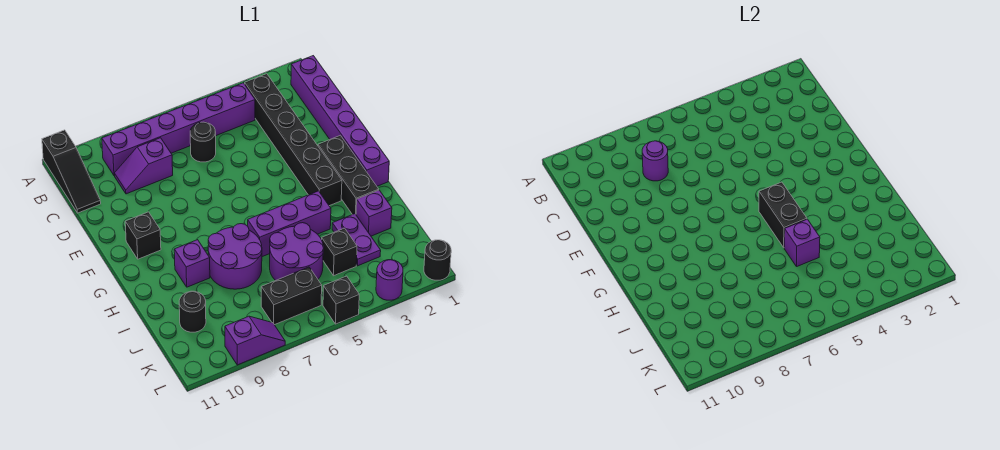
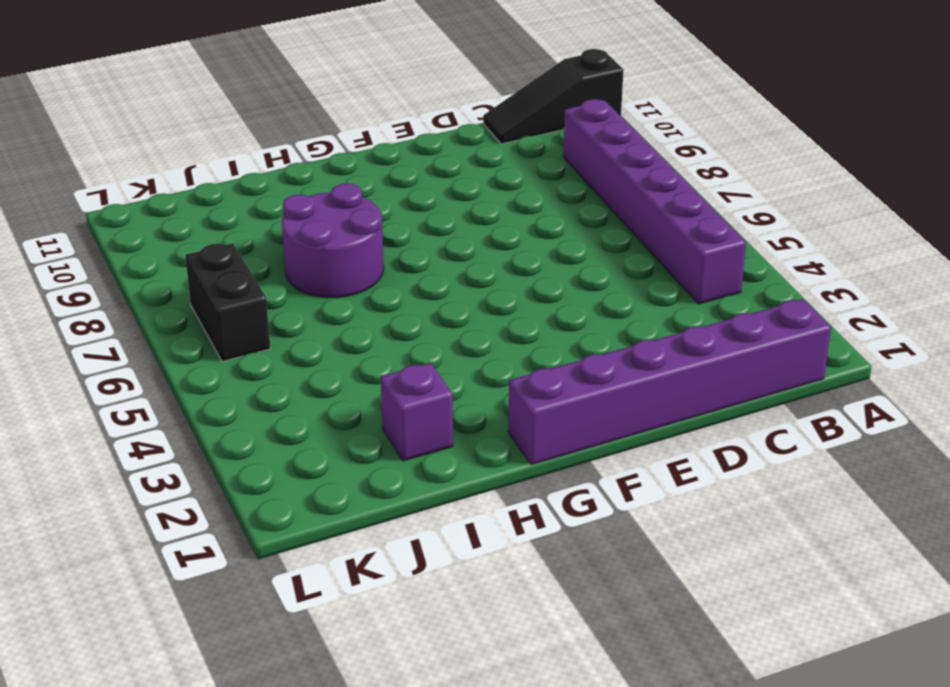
none -> black 1x6 brick [245,74,342,206]
none -> black 1x1 round brick [190,122,216,162]
none -> purple 1x2 slope [114,138,173,194]

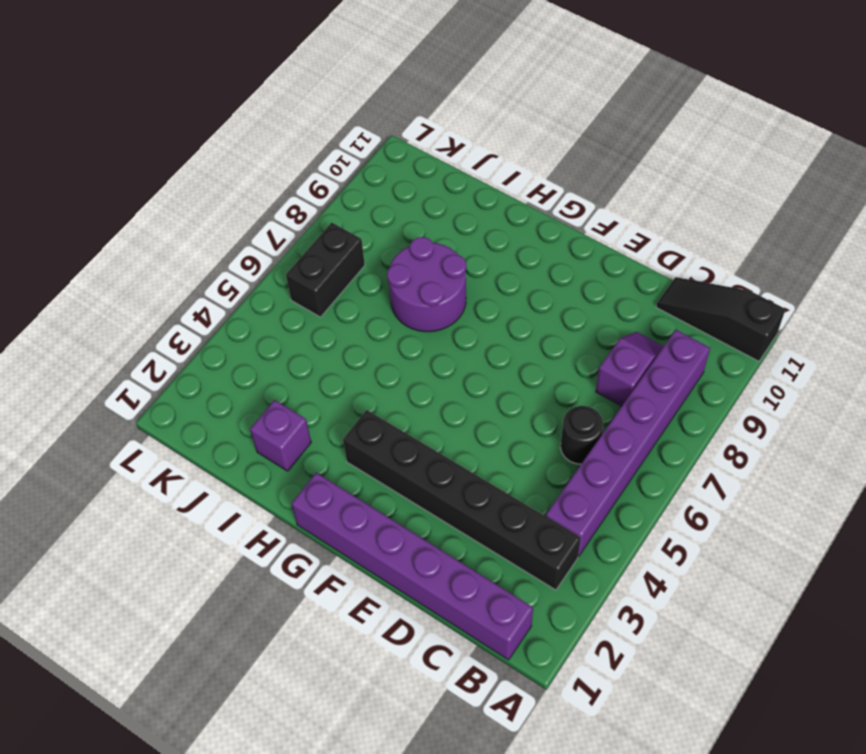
none -> black 1x3 brick [318,135,379,215]
none -> black 1x1 brick [125,212,161,259]
none -> purple 1x3 brick [248,191,331,257]

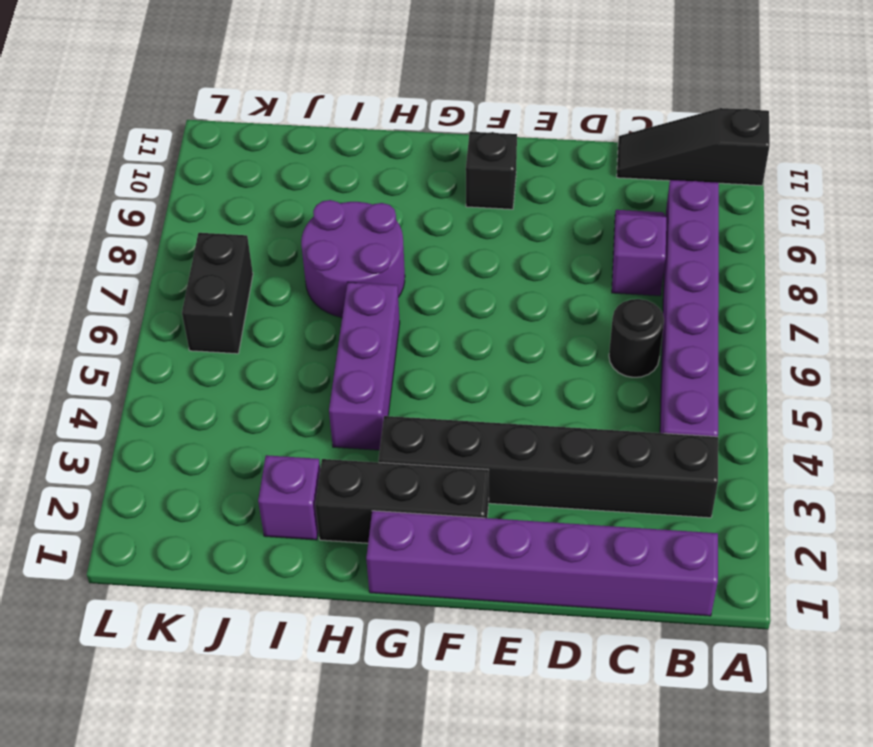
none -> purple 1x1 brick [174,240,210,287]
none -> purple 1x2 plate [332,214,381,266]
none -> purple 2x2 round brick [270,223,324,281]

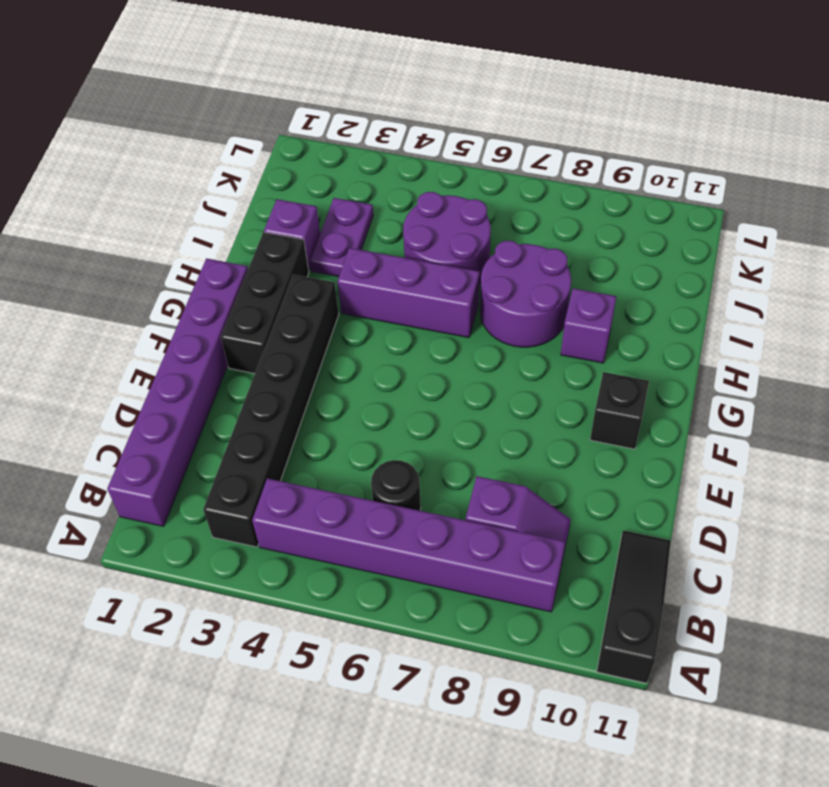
none -> black 1x1 brick [322,228,357,276]
none -> black 1x1 round brick [179,291,206,332]
none -> black 1x2 brick [261,267,322,325]

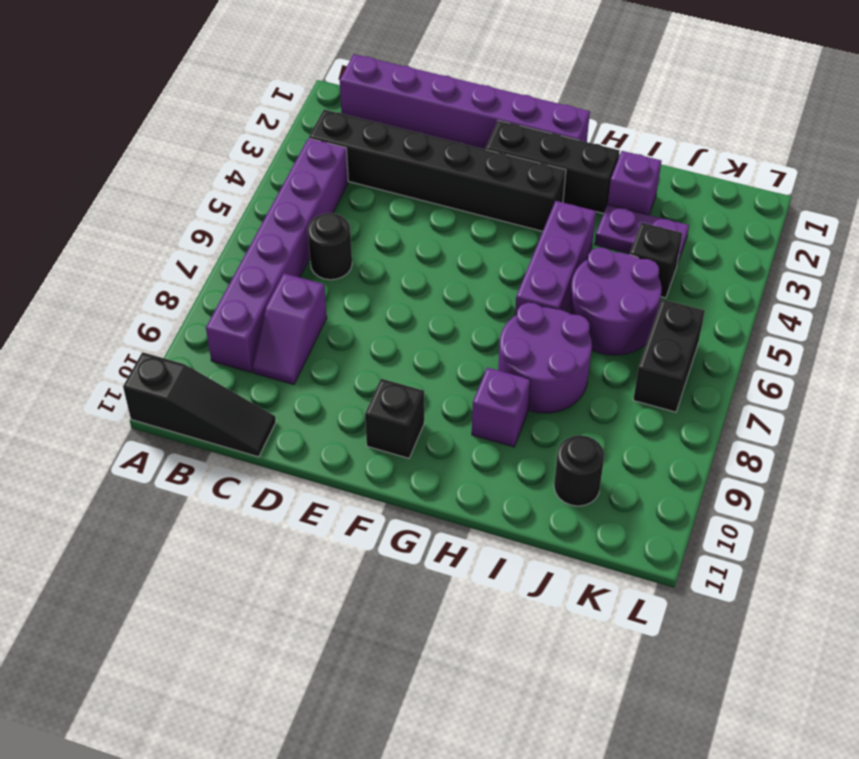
none -> black 1x1 round brick [424,240,451,280]
none -> purple 1x1 round brick [376,260,403,300]
none -> black 1x1 brick [323,276,359,324]

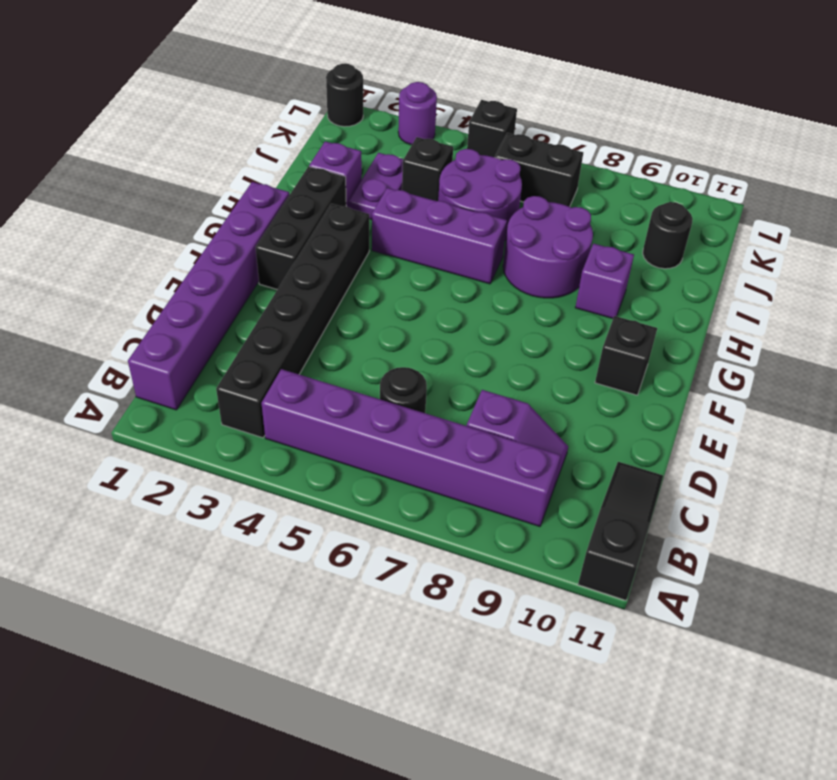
none -> purple 1x2 slope [225,316,285,365]
none -> purple 1x1 round brick [642,141,668,181]
none -> black 1x2 brick [759,182,807,248]

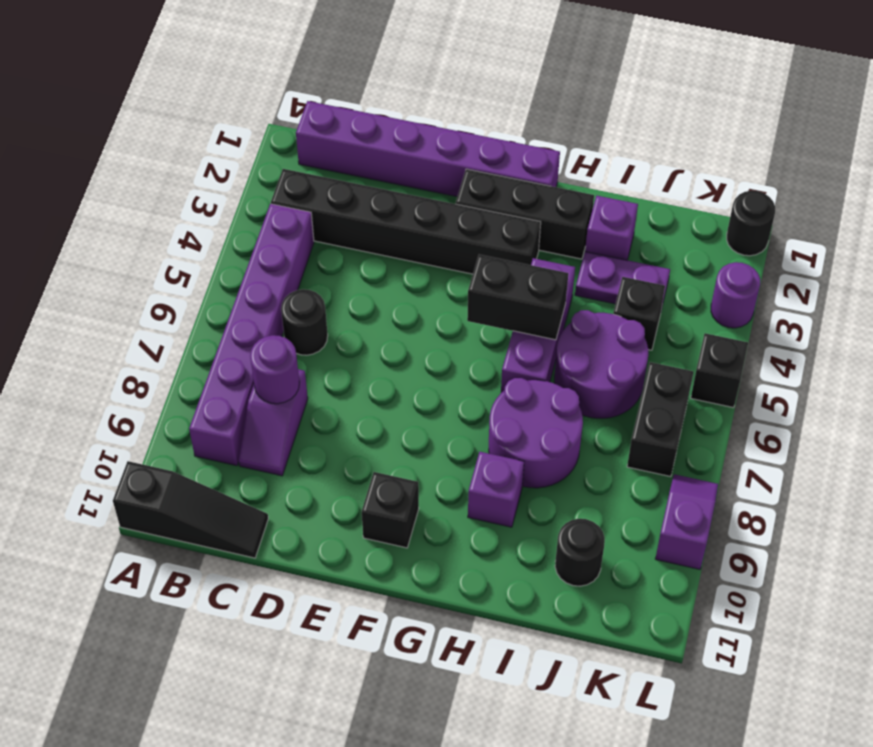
none -> purple 1x1 brick [784,219,820,267]

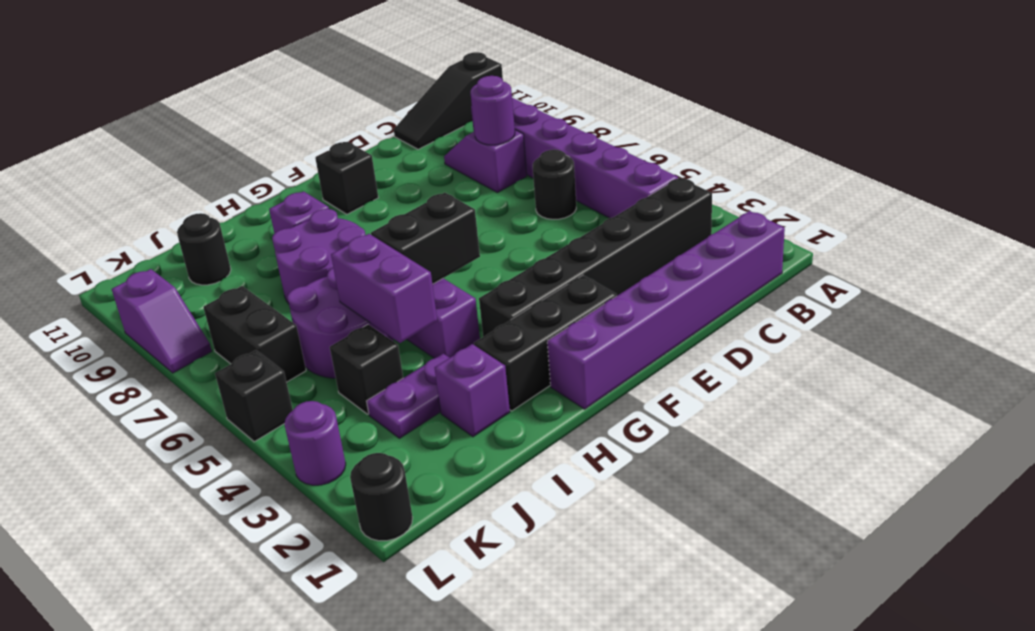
purple 1x2 brick [331,234,437,343] -> purple 1x1 brick [784,219,820,267]

